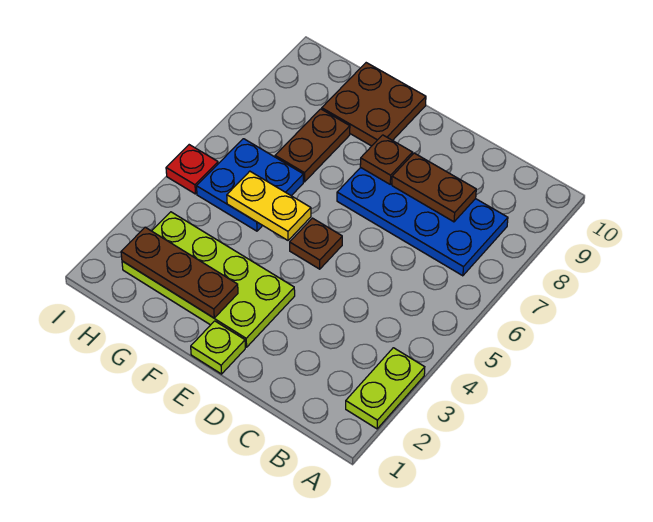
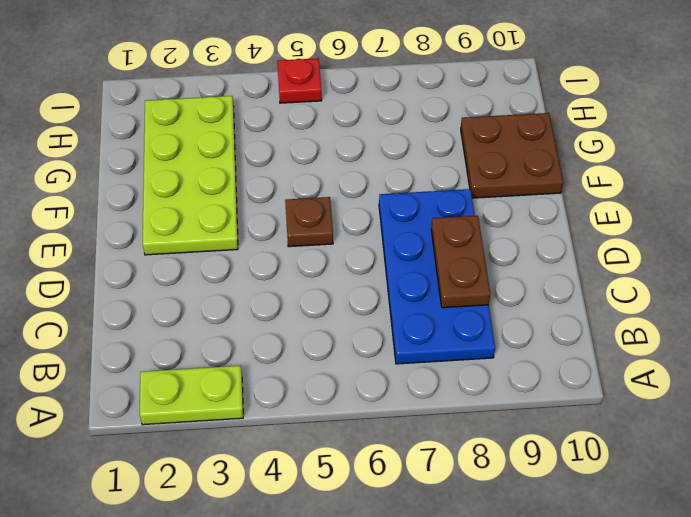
none -> lime 1x1 plate [191,321,245,374]
none -> blue 2x2 plate [197,139,303,231]
none -> brown 1x2 plate [275,109,350,182]

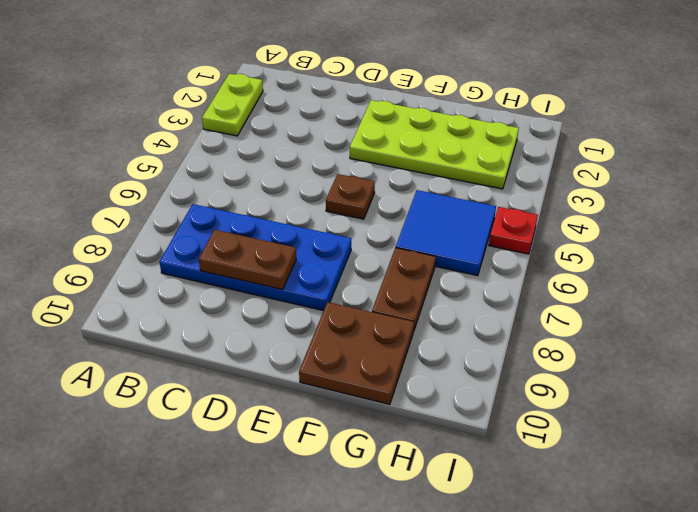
blue 2x2 tile [396,190,496,276] -> blue 2x2 plate [197,139,303,231]
none -> lime 1x1 plate [191,321,245,374]
none -> brown 1x1 plate [360,135,413,184]
none -> brown 1x3 plate [121,227,238,318]

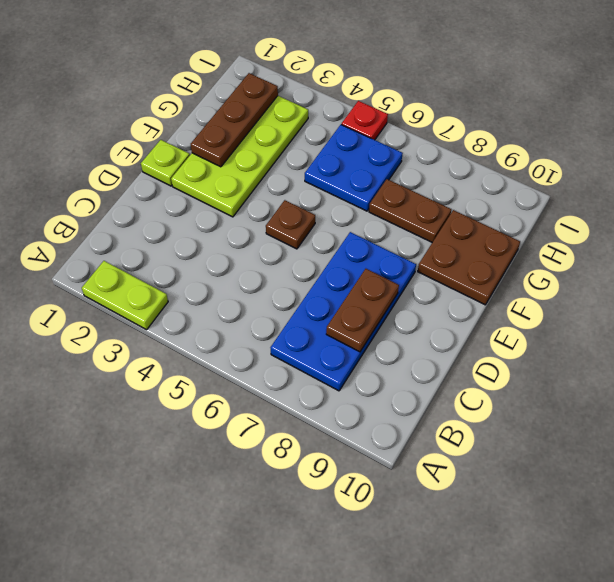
none -> brown 1x1 plate [360,135,413,184]
none -> yellow 1x2 plate [227,171,311,240]

